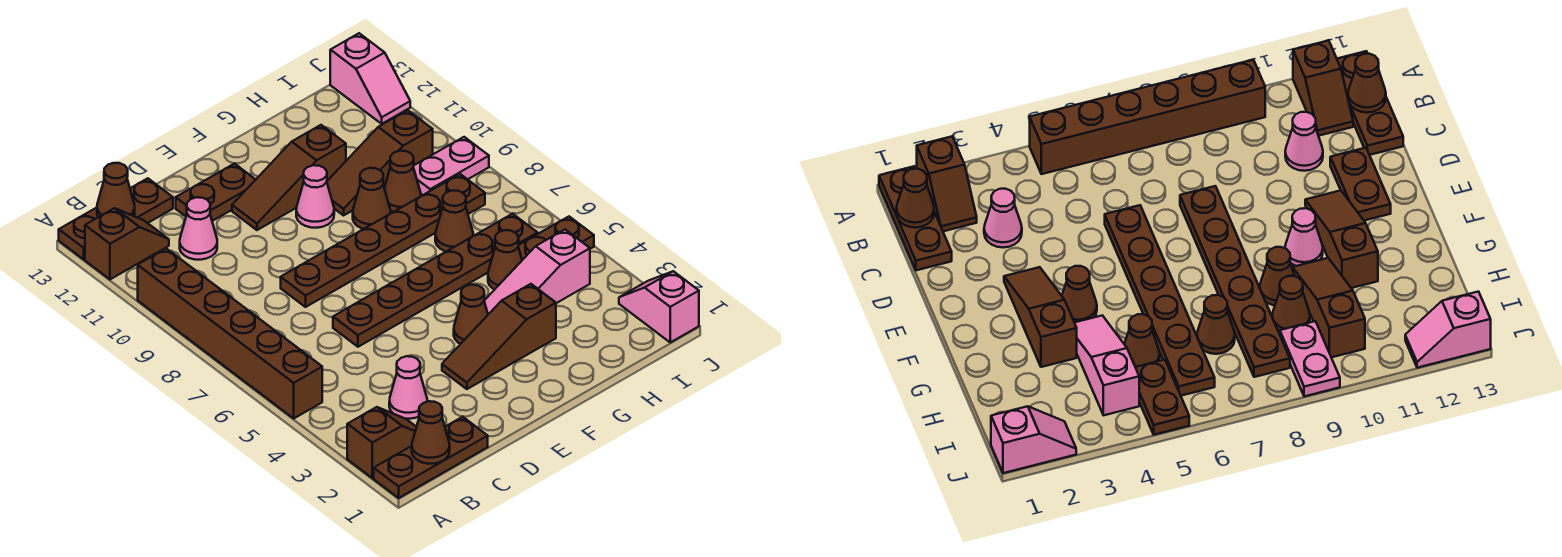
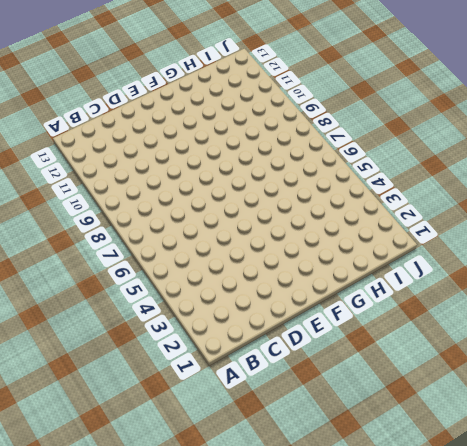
none -> brown 1x3 plate [374,417,488,498]
none -> brown 1x2 slope [347,407,416,478]
none -> brown 1x6 brick [138,248,322,418]

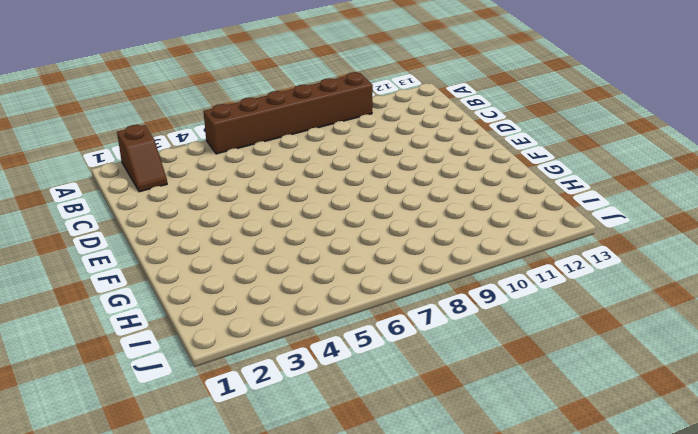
none -> brown 1x3 plate [374,417,488,498]
none -> brown 1x2 slope [85,208,169,279]
none -> brown 1x3 plate [59,178,173,259]

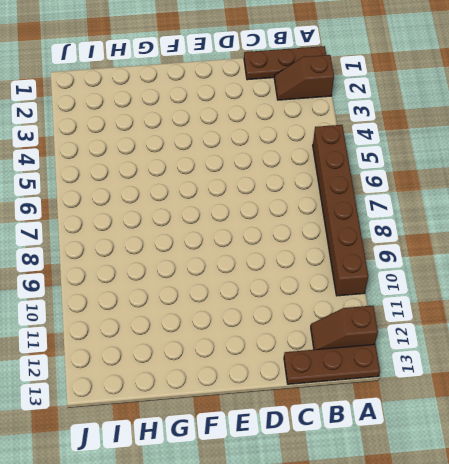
none -> pink 1x1 cone [389,356,427,419]
none -> pink 1x1 cone [180,197,217,260]
none -> brown 1x6 plate [333,214,538,347]

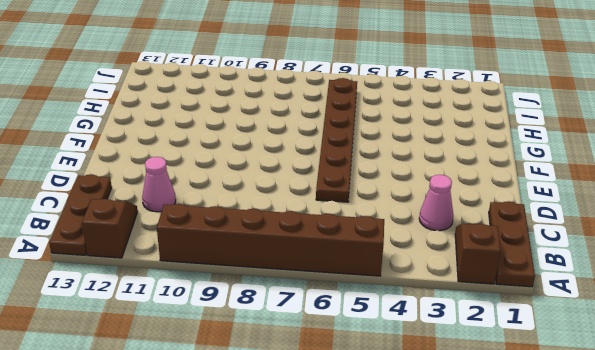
none -> brown 1x6 plate [281,174,485,307]
none -> brown 1x2 plate [176,163,256,221]
none -> brown 1x3 slope [442,284,556,389]

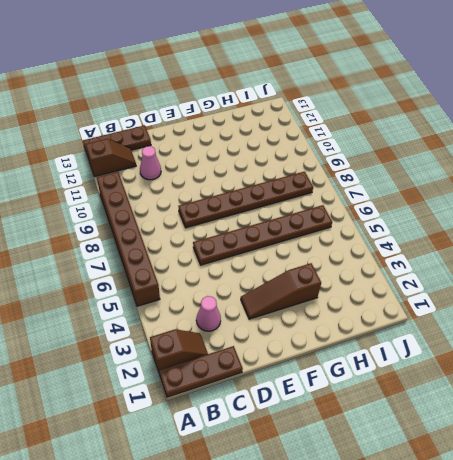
none -> brown 1x2 plate [176,163,256,221]
none -> brown 1x3 slope [232,125,346,230]
none -> brown 1x1 cone [454,285,488,344]

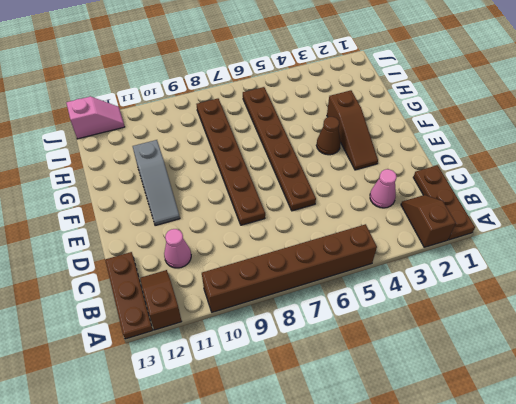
grey 1x3 slope [133,140,180,226] -> brown 1x3 slope [232,125,346,230]
none -> brown 1x2 plate [176,163,256,221]
none -> pink 1x1 cone [296,165,334,228]
none -> pink 1x3 slope [484,230,590,314]

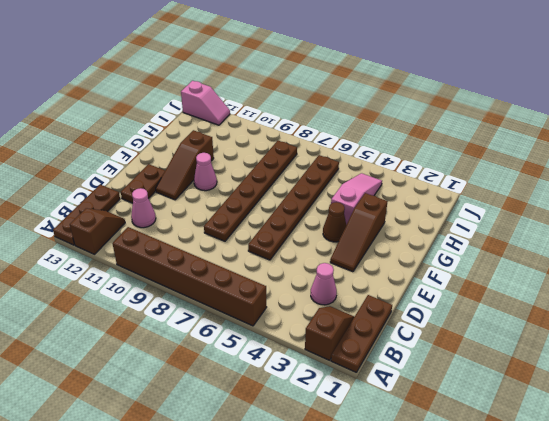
pink 1x3 slope [331,173,382,225] -> pink 1x3 slope turned to [484,230,590,314]
none -> brown 1x1 cone [353,168,391,229]
none -> brown 1x3 slope [327,110,433,215]
none -> brown 1x1 cone [488,230,522,289]

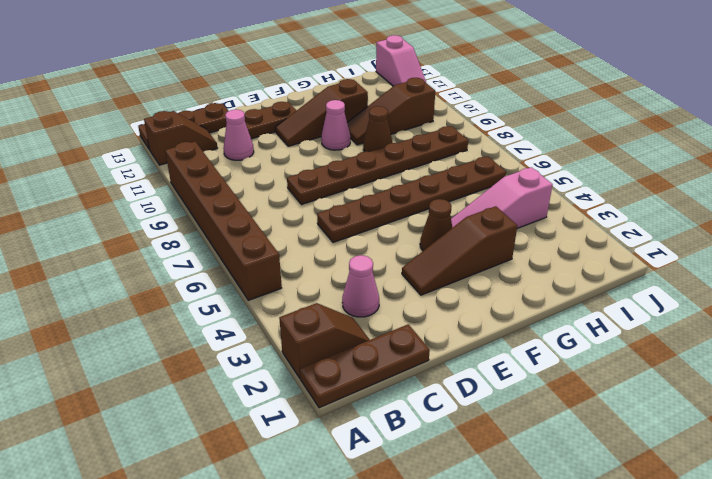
none -> brown 1x1 cone [488,230,522,289]
none -> brown 1x1 cone [435,190,473,251]
none -> brown 1x1 cone [384,151,421,212]

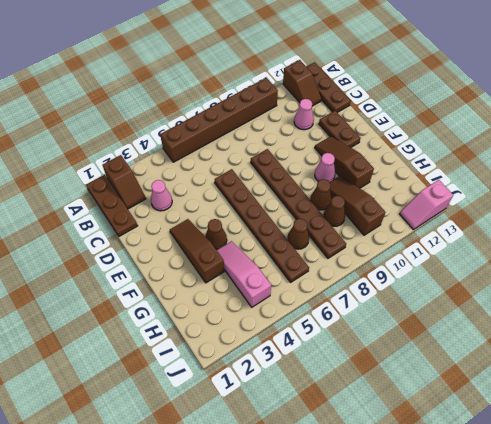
none -> brown 1x1 cone [488,230,522,289]
none -> brown 1x2 plate [518,217,594,260]
none -> pink 1x2 plate [413,137,489,195]

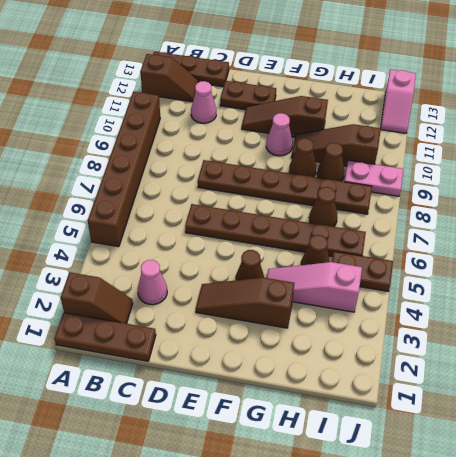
none -> pink 1x2 slope [619,271,699,342]
none -> brown 1x1 cone [412,401,450,464]
none -> brown 1x1 cone [97,163,135,217]

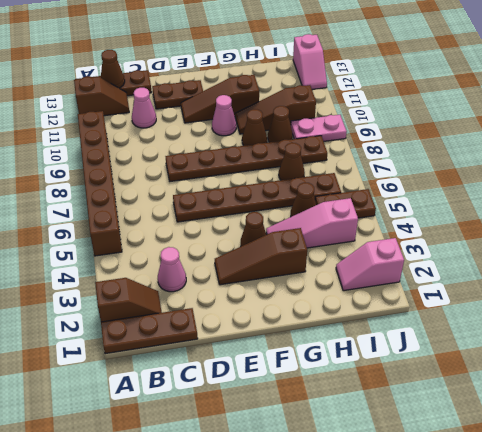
pink 1x2 slope [336,238,404,291] -> pink 1x2 slope turned to [619,271,699,342]
none -> brown 1x1 cone [412,401,450,464]

